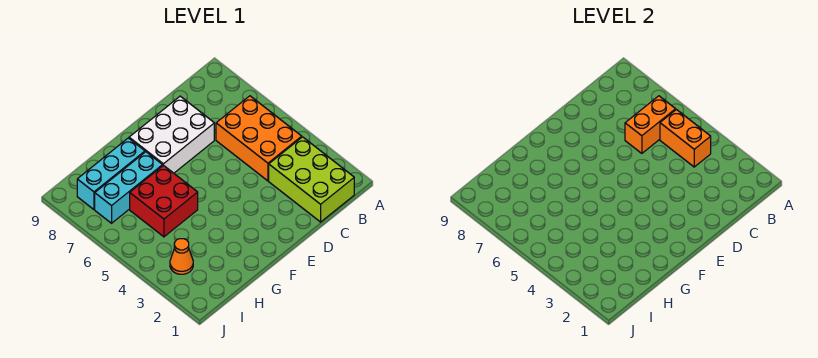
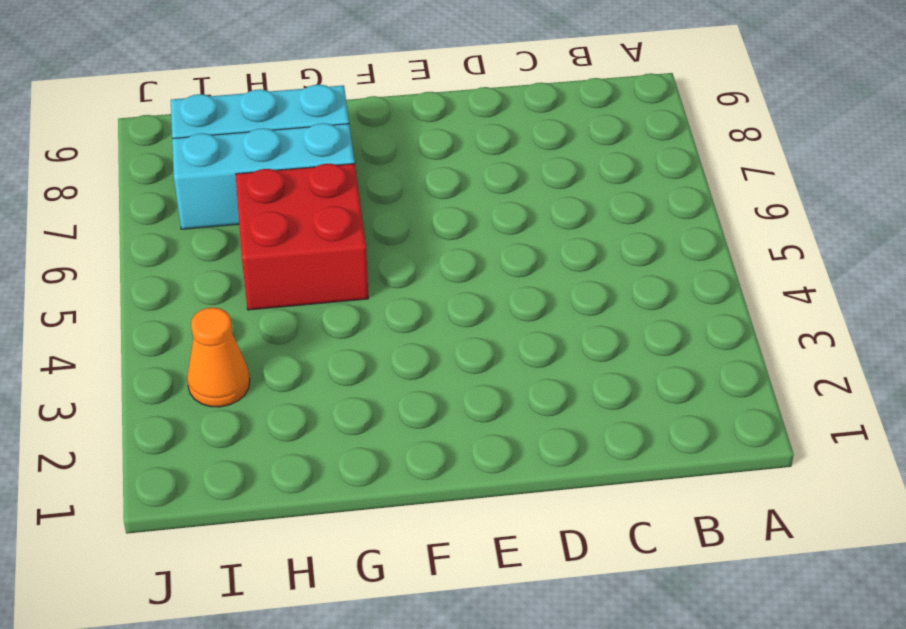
none -> lime 2x3 brick [269,137,354,222]
none -> orange 2x3 brick [216,96,302,181]

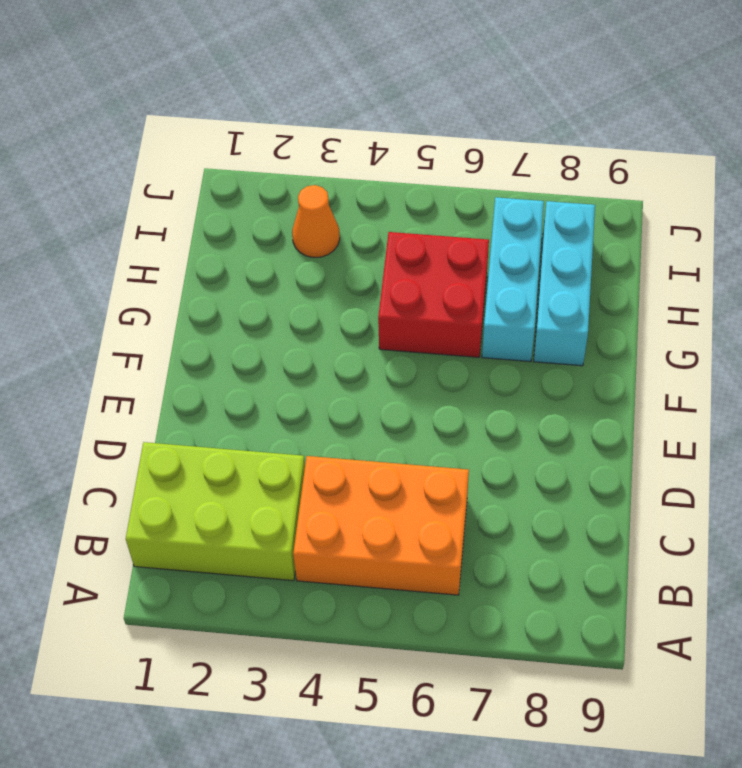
none -> white 2x3 brick [129,96,214,173]
none -> orange 1x2 brick [660,110,711,167]

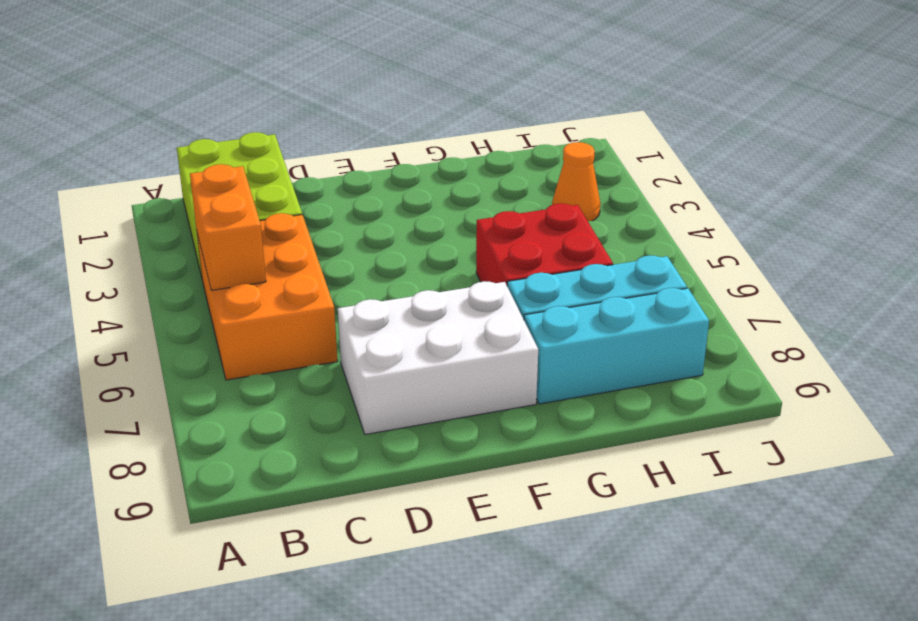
none -> orange 1x2 brick [625,96,676,153]

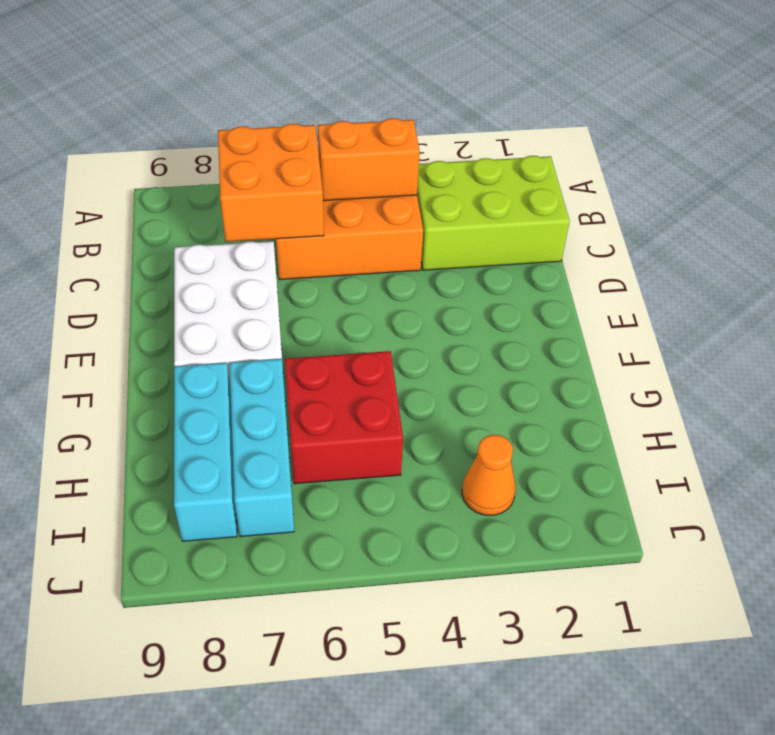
orange 2x2 brick [218,124,324,242] -> orange 1x2 brick [625,96,676,153]

